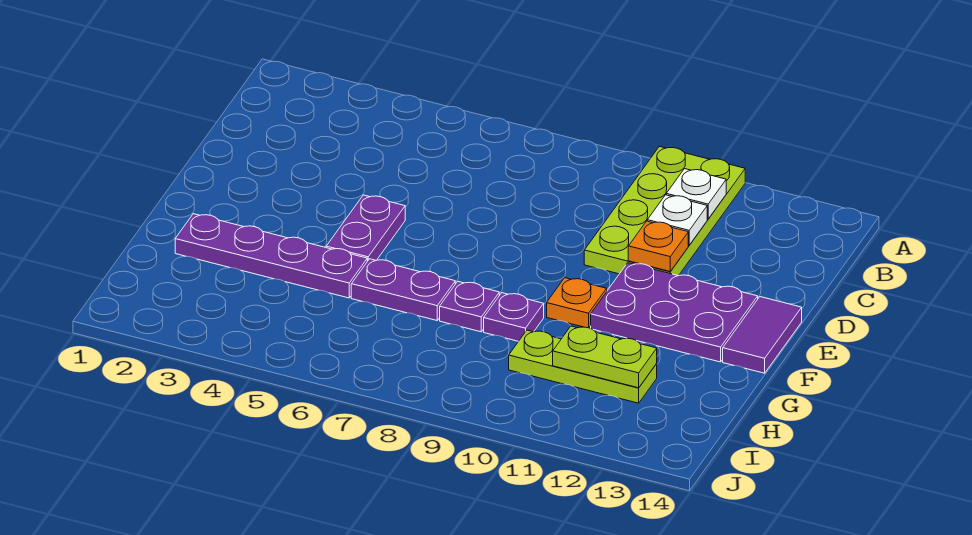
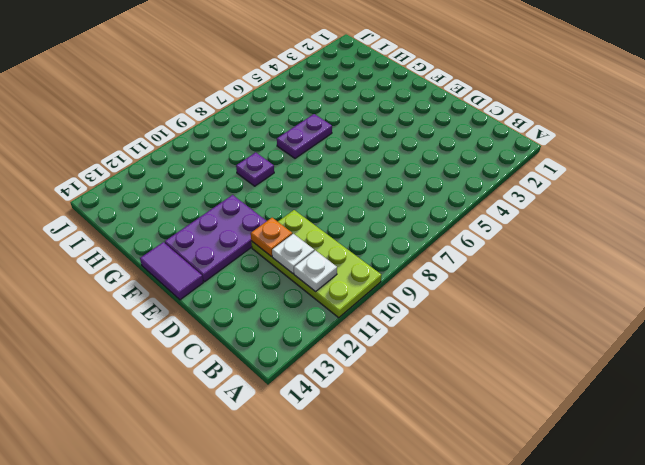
none -> purple 1x2 plate [326,195,405,261]
none -> orange 1x1 plate [547,278,607,328]
none -> purple 1x4 plate [175,214,367,298]

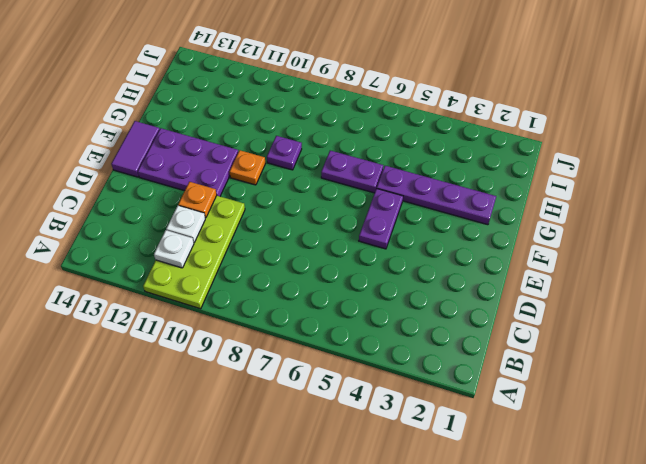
none -> purple 1x1 plate [440,282,499,332]
none -> lime 1x3 plate [509,330,657,403]
none -> lime 1x2 plate [553,326,657,388]

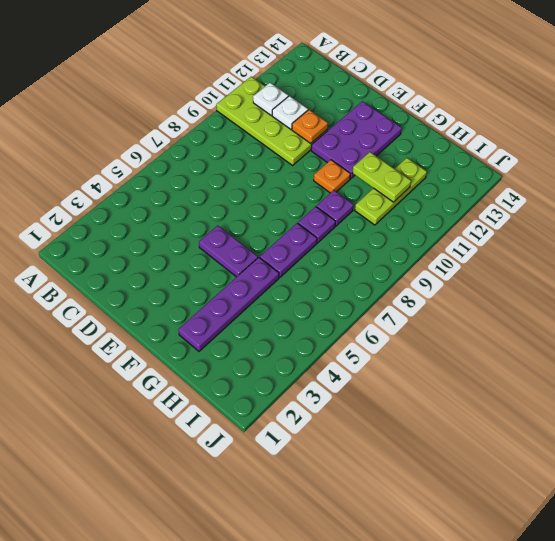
lime 1x2 plate [352,152,411,202] -> lime 1x2 plate turned to [553,326,657,388]
none -> purple 1x2 tile [723,297,802,373]

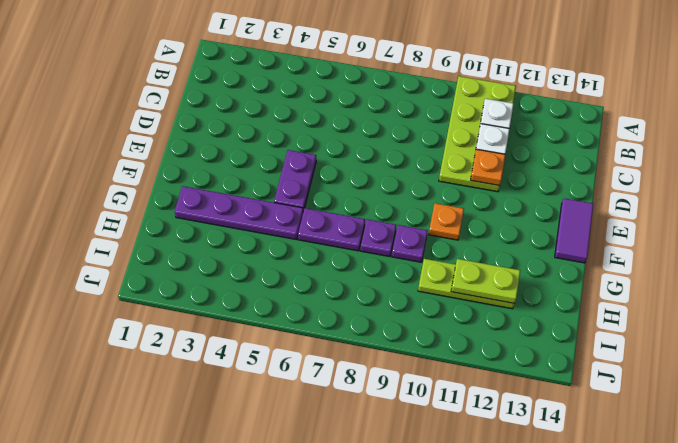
none -> purple 2x3 plate [591,263,758,362]

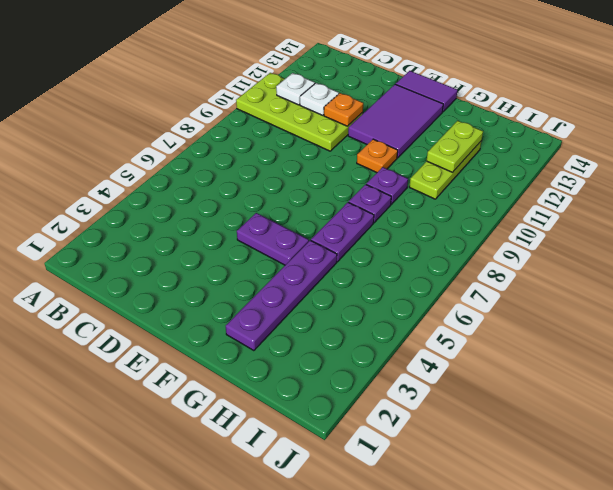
purple 2x3 tile [348,84,443,158] -> purple 2x3 plate [591,263,758,362]

